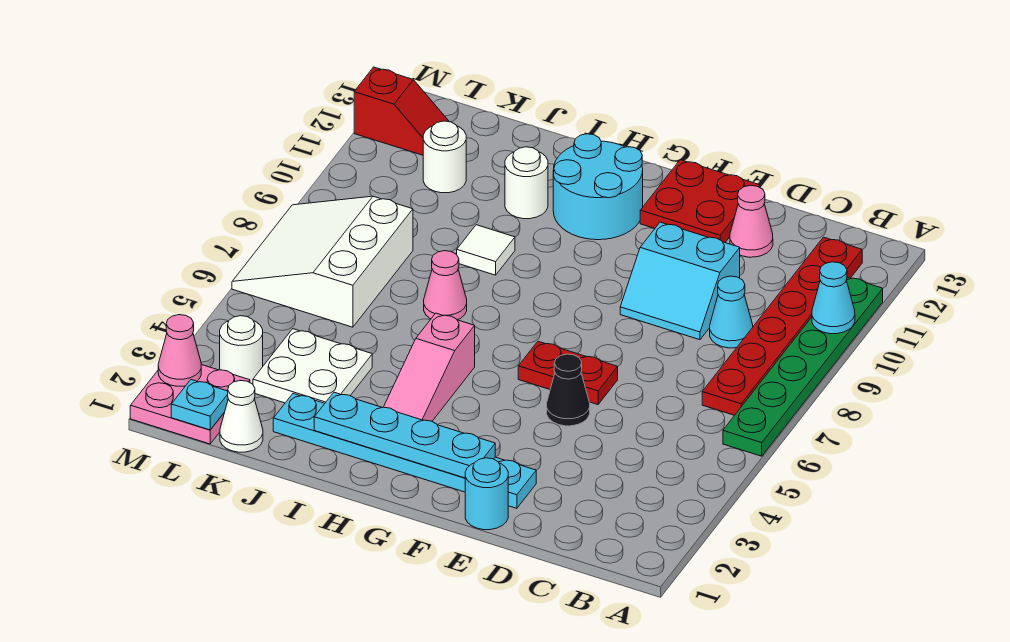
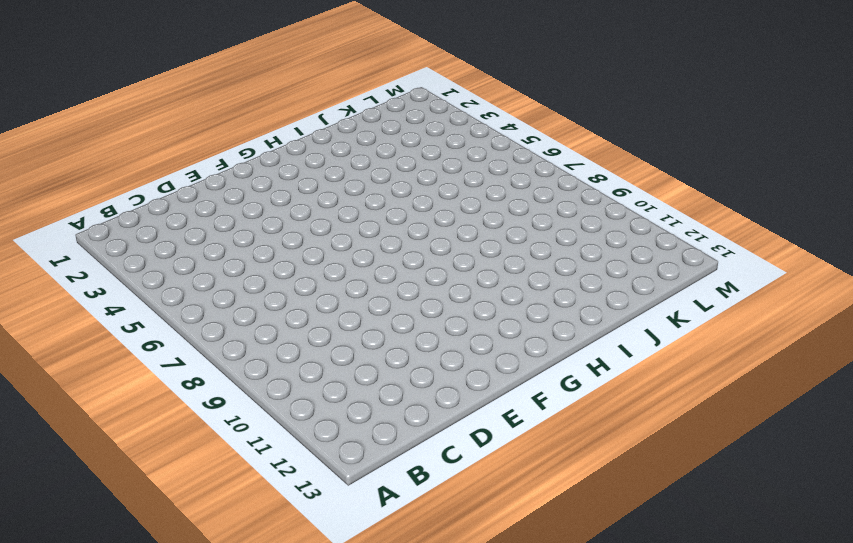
none -> green 1x6 plate [723,277,883,456]
none -> red 1x6 plate [702,237,862,415]
none -> cyan 1x1 cone [710,276,753,348]

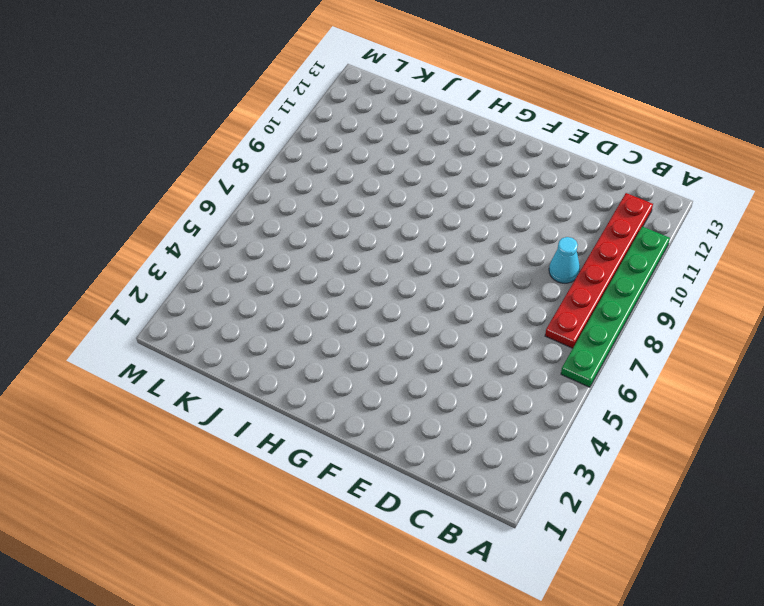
none -> cyan 2x2 slope [620,222,740,340]
none -> pink 1x1 cone [730,185,773,257]
none -> cyan 1x1 round brick [465,458,508,530]

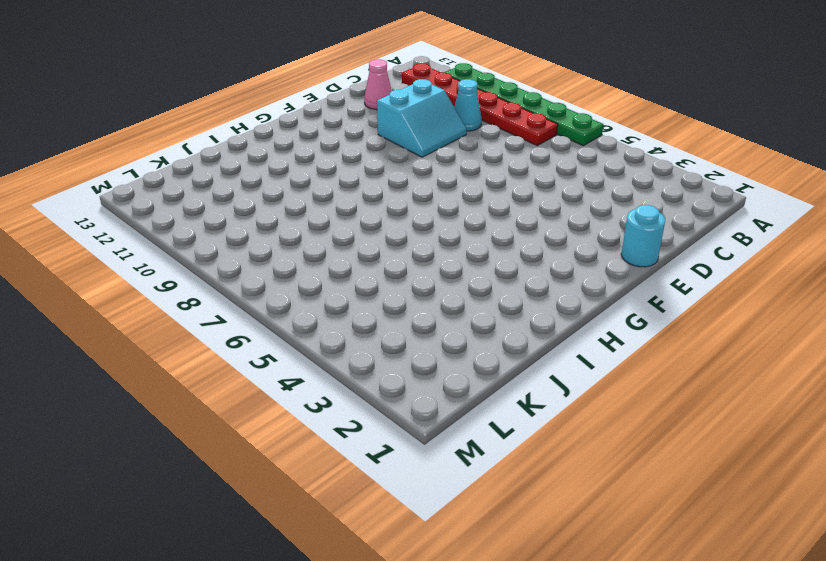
none -> cyan 1x6 plate [273,394,536,508]
none -> black 1x1 cone [547,354,590,426]
none -> red 1x2 plate [518,341,618,405]

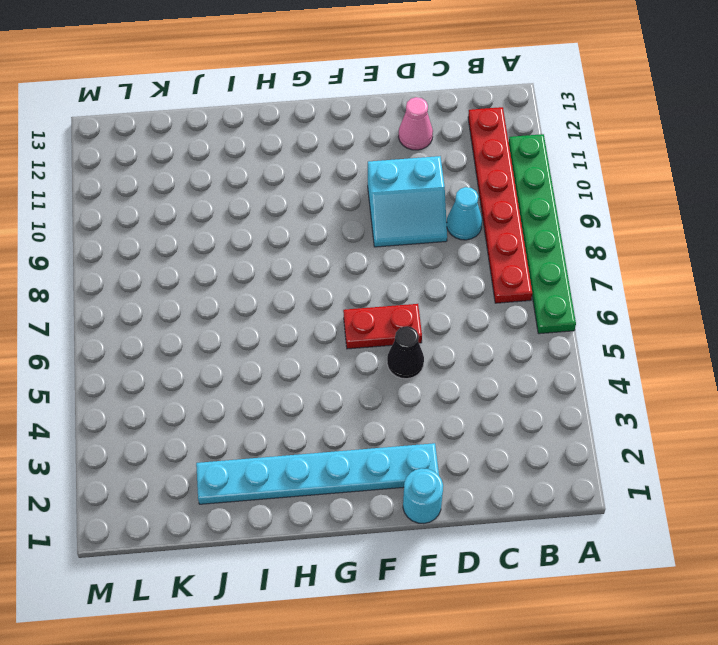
none -> red 2x2 plate [640,160,760,242]
none -> cyan 2x2 round brick [553,134,643,240]
none -> pink 1x3 slope [384,313,475,421]

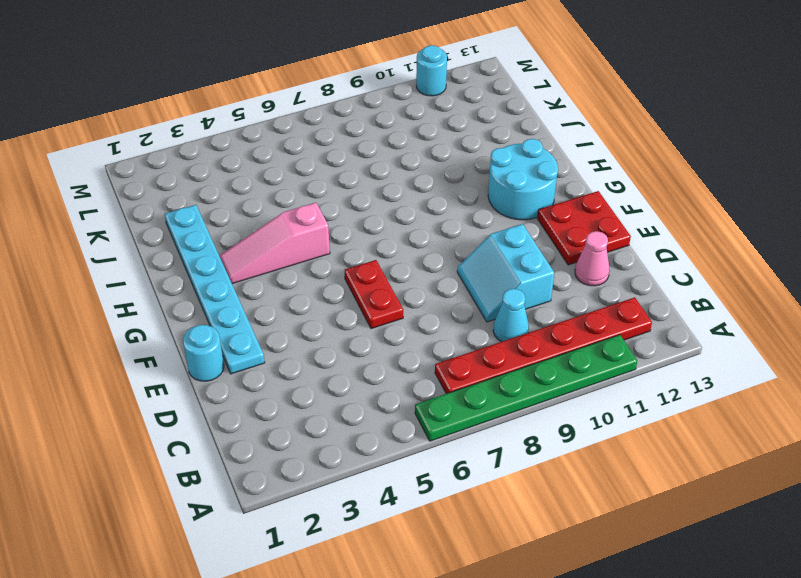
cyan 1x1 round brick [416,45,447,96] -> none
none -> black 1x1 cone [547,354,590,426]
none -> pink 1x1 cone [424,251,467,320]
none -> white 1x1 tile [457,225,515,275]

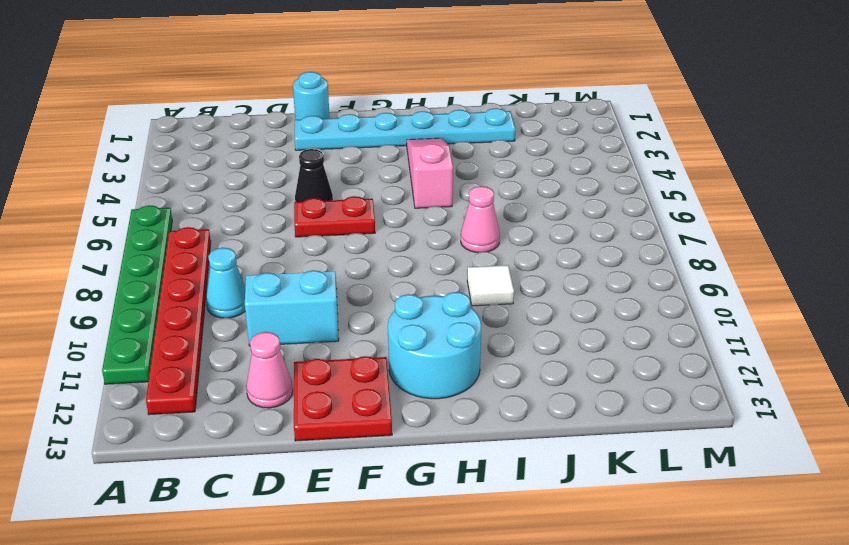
none -> white 1x1 round brick [505,147,548,219]
none -> white 2x2 plate [253,329,372,403]
none -> white 1x1 cone [220,381,263,452]

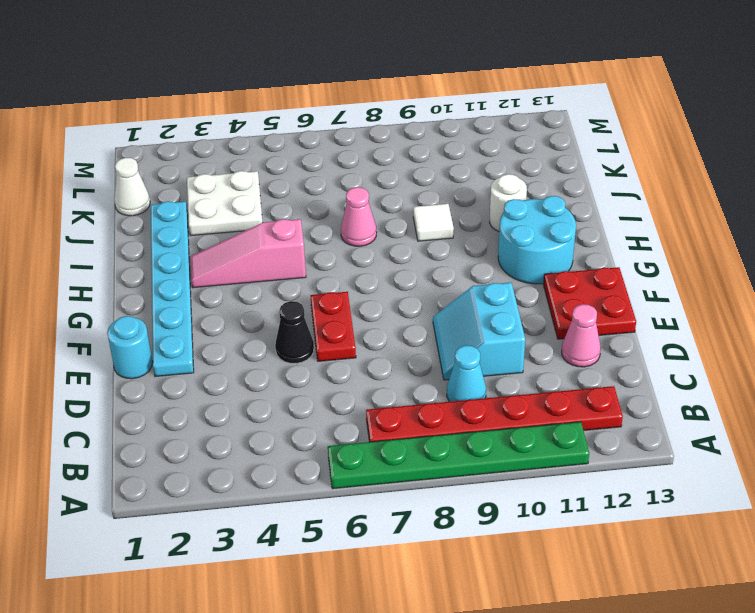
none -> white 3x3 slope [232,196,413,327]
none -> white 1x1 round brick [423,121,466,193]
none -> pink 2x2 plate [130,365,250,444]

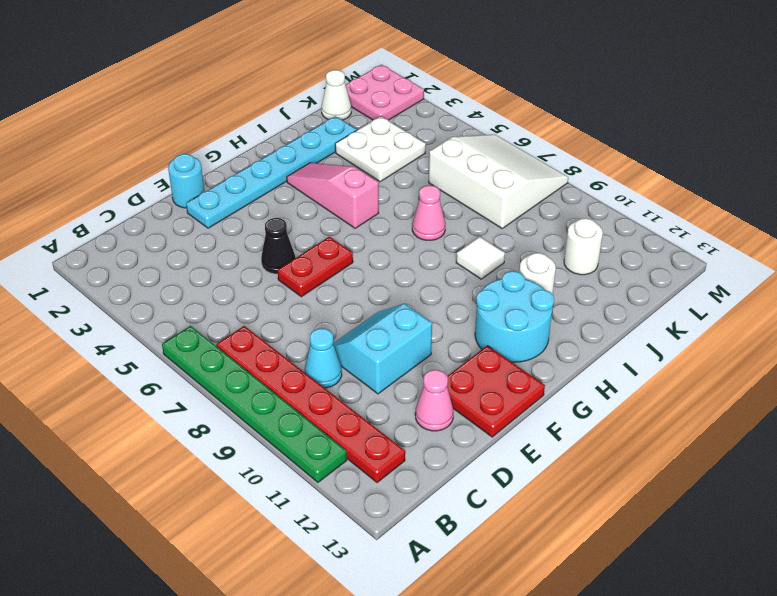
none -> white 1x1 round brick [220,316,263,384]
none -> red 1x2 slope [354,67,449,155]
none -> cyan 1x1 cone [812,262,855,334]

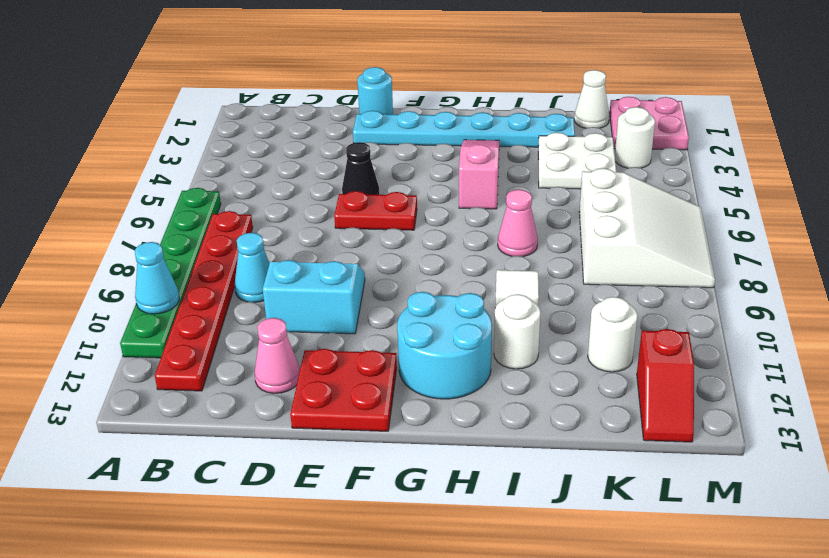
red 1x2 slope [637,329,694,442] -> red 1x2 slope turned to [354,67,449,155]
none -> cyan 1x4 plate [314,392,495,478]
none -> cyan 1x1 plate [171,380,228,430]
none -> pink 1x1 cone [158,315,201,386]

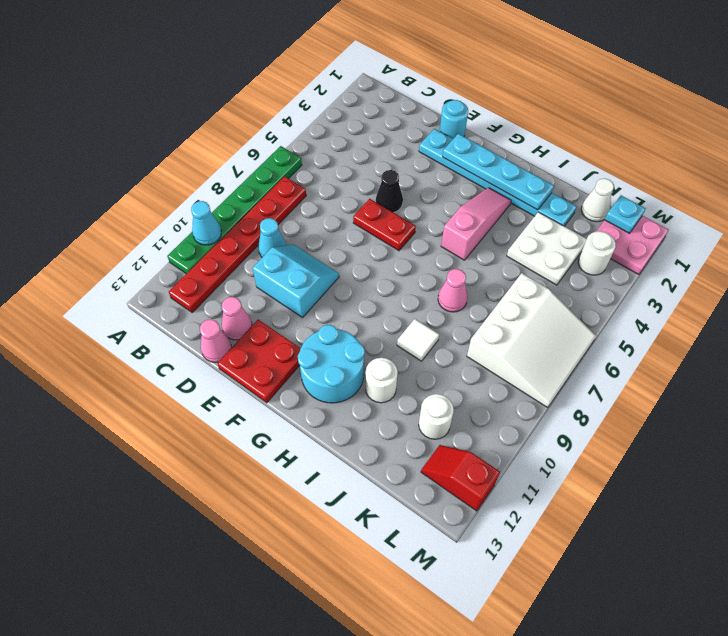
pink 1x1 cone [200,319,232,363] -> pink 1x1 cone moved to [158,315,201,386]

